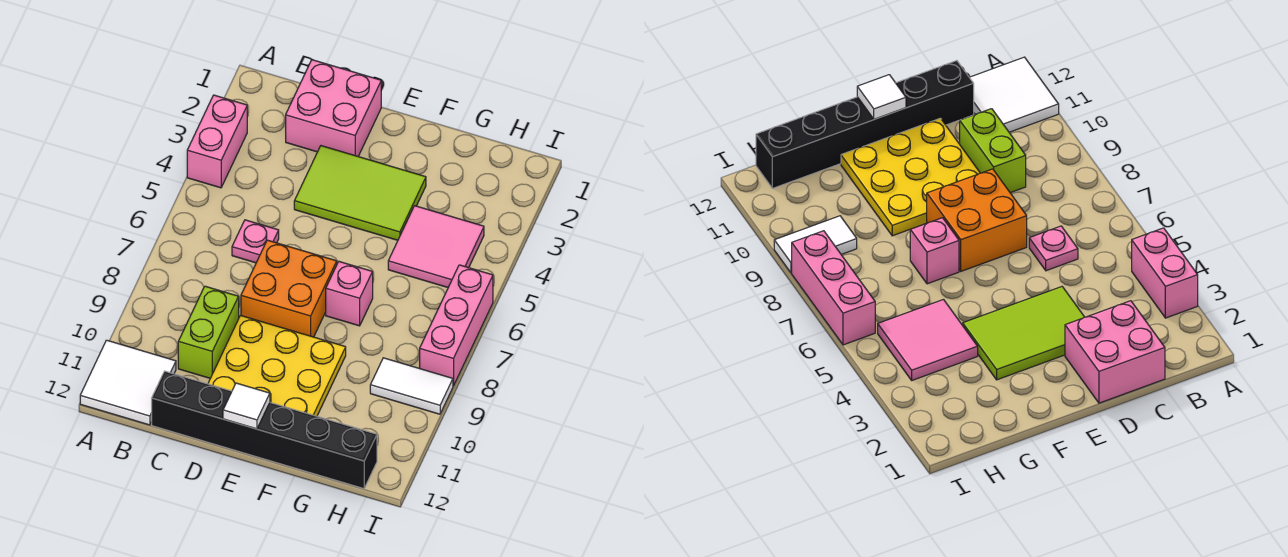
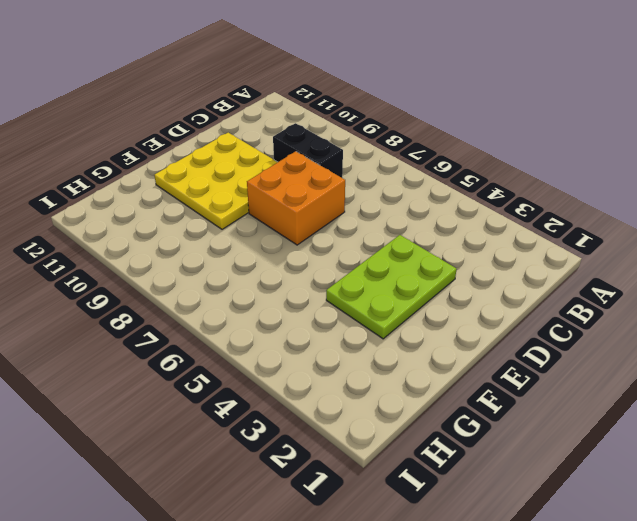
black 1x2 brick [273,123,343,178] -> lime 1x2 brick [178,286,239,378]
lime 2x3 plate [326,235,457,339] -> lime 2x3 tile [294,146,426,240]
none -> pink 1x2 brick [187,95,247,188]
none -> white 2x2 tile [80,340,176,425]
none -> pink 2x2 brick [286,60,381,156]

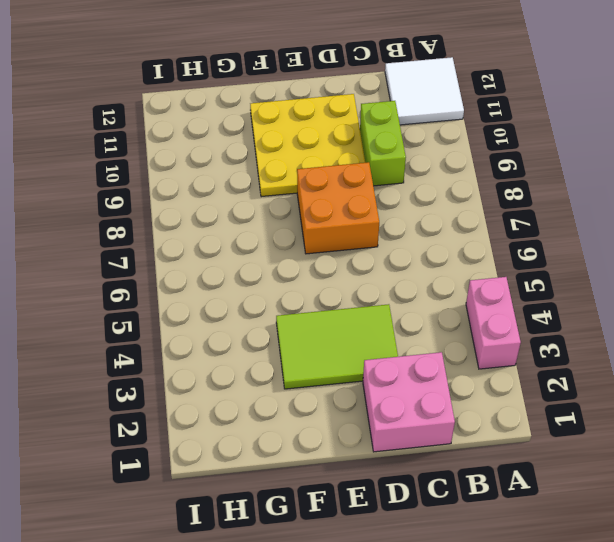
none -> pink 1x1 plate [232,220,279,263]
none -> black 1x6 brick [152,371,377,489]
none -> pink 1x1 brick [326,262,373,326]

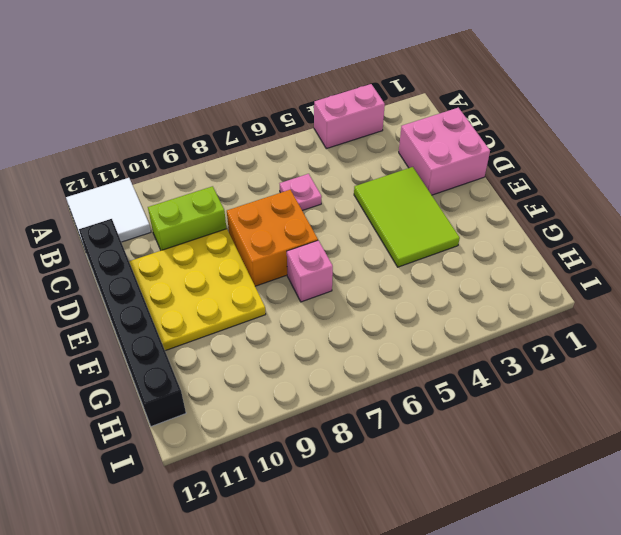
none -> pink 2x2 tile [388,206,484,287]
none -> white 1x2 tile [370,358,453,414]
none -> pink 1x3 brick [420,265,493,386]

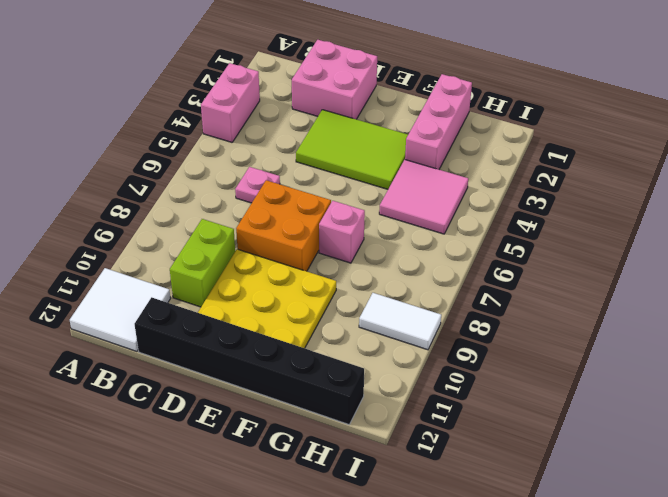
pink 1x3 brick [405,74,472,169] -> pink 1x3 brick moved to [420,265,493,386]
none -> white 1x1 tile [223,383,270,429]

